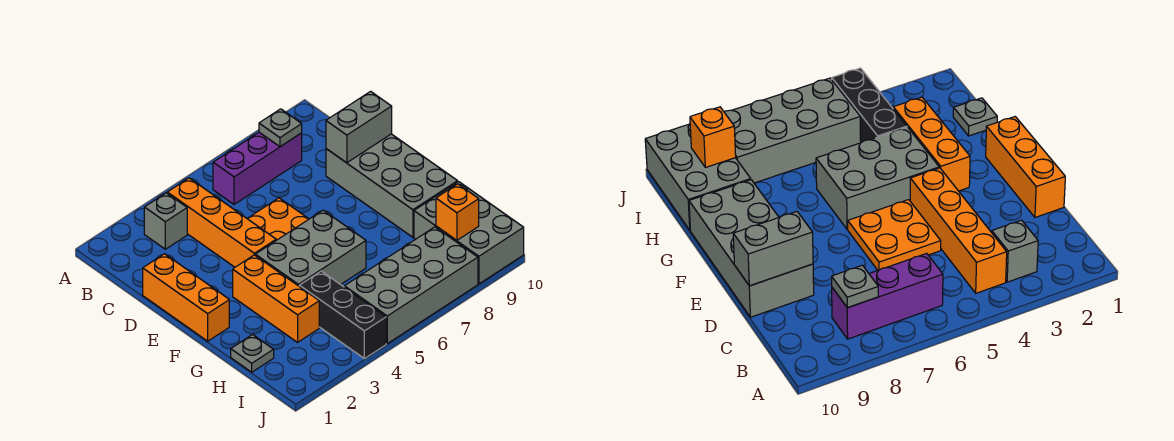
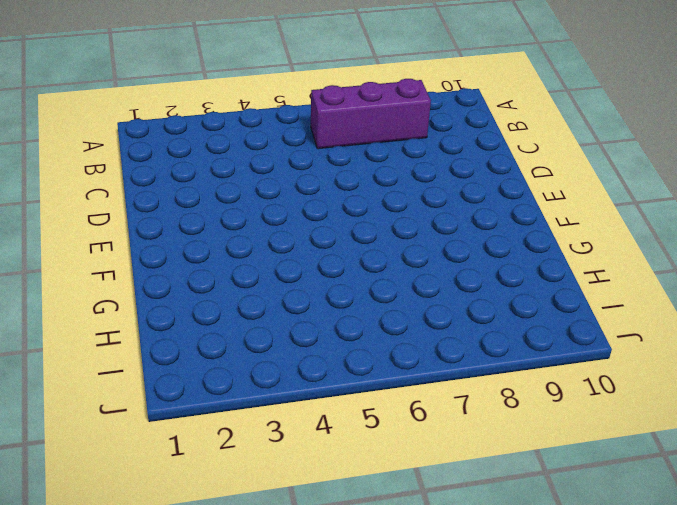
none -> grey 1x1 brick [144,193,187,249]
none -> orange 1x4 brick [167,178,276,267]
none -> orange 1x3 brick [143,254,229,341]

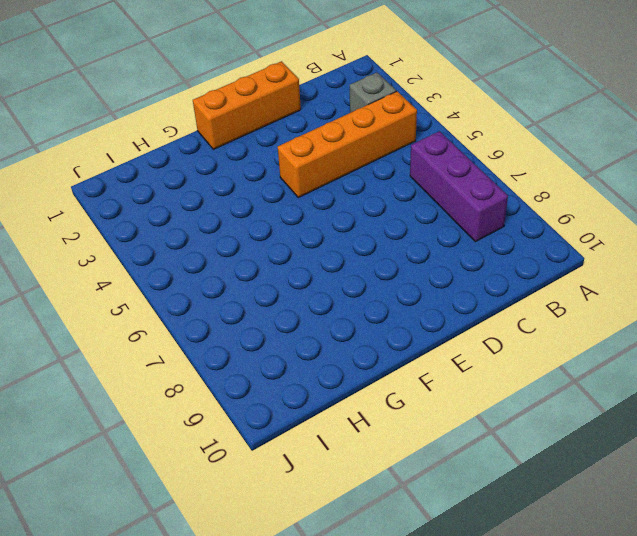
none -> orange 2x2 plate [247,198,309,240]
none -> grey 2x4 brick [326,134,458,237]
none -> orange 1x3 brick [233,255,319,342]

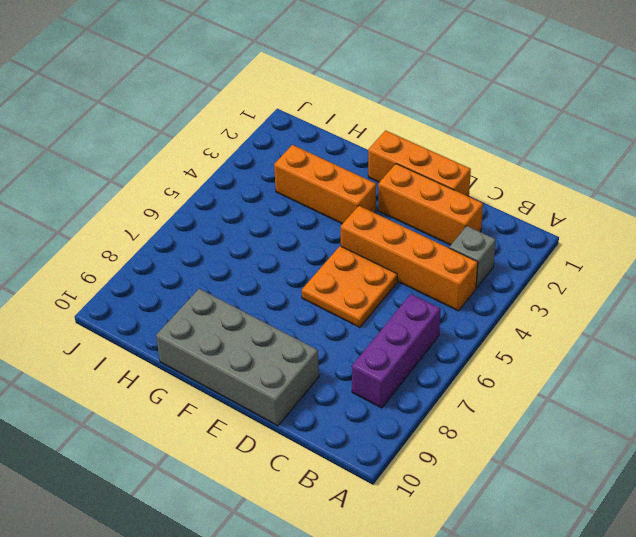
orange 1x3 brick [378,164,483,245] -> none
none -> grey 2x3 brick [255,210,366,286]
none -> grey 1x1 plate [231,335,274,372]
none -> black 1x3 brick [299,271,386,359]

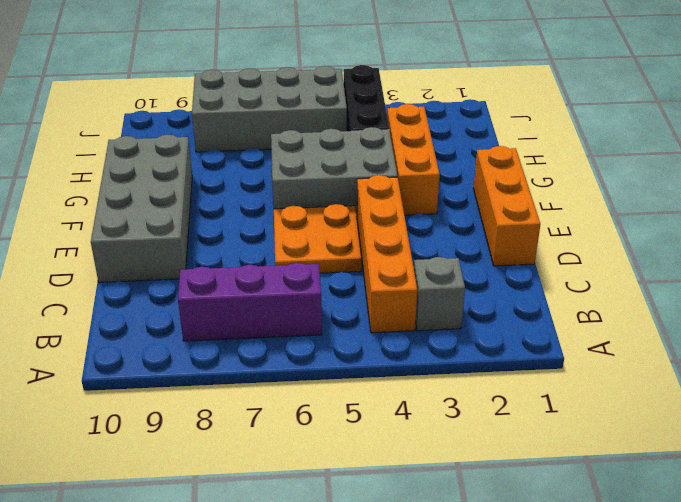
none -> grey 1x1 plate [231,335,274,372]
none -> grey 2x3 brick [414,182,524,284]
none -> grey 1x1 plate [259,109,302,147]

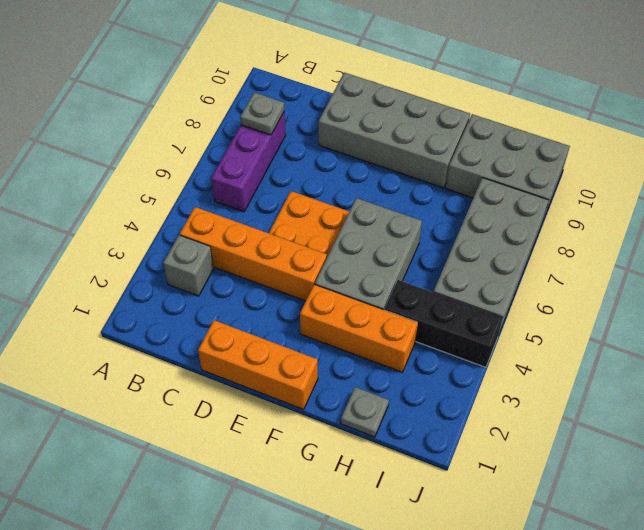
none -> grey 1x2 brick [326,91,392,163]
none -> orange 1x1 brick [436,184,479,240]

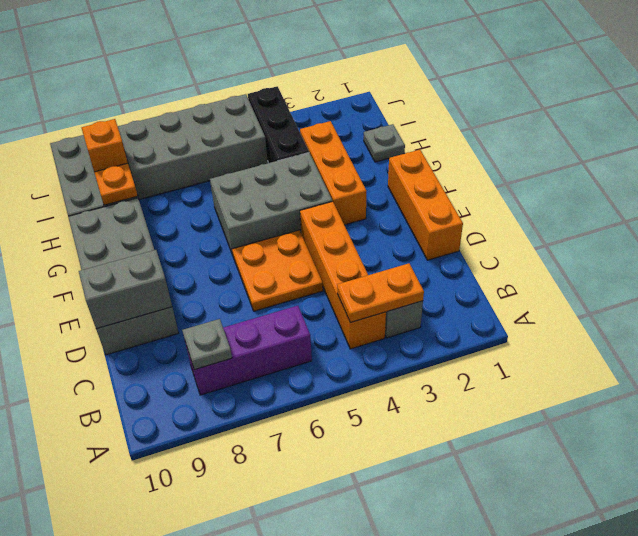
orange 1x2 plate [337,263,424,323] -> none
orange 1x1 plate [94,163,138,205] -> none

